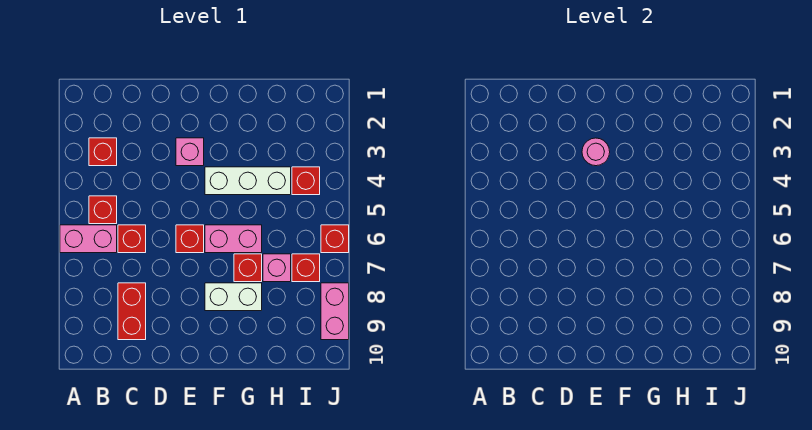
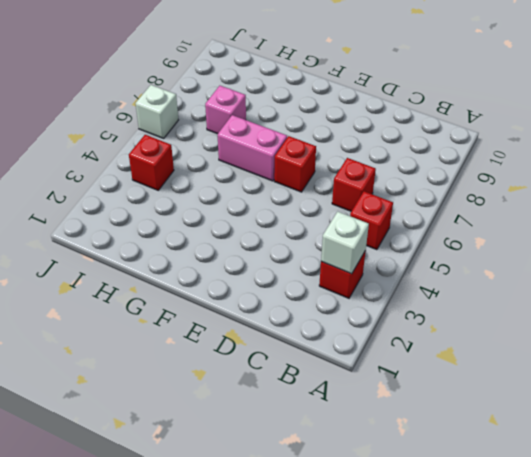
white 1x1 brick [321,212,369,274] -> none
white 1x1 brick [135,85,178,138] -> red 1x1 brick [321,225,349,253]
none -> pink 1x2 brick [60,225,117,253]
none -> red 1x2 brick [118,283,146,340]
none -> pink 1x1 brick [176,138,204,166]

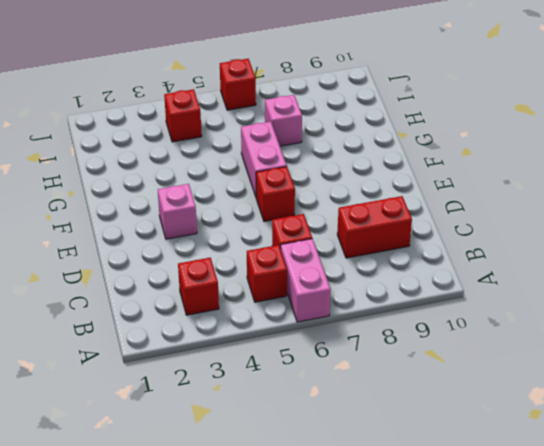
none -> white 1x3 brick [205,167,291,195]
none -> white 1x2 brick [205,283,262,311]
none -> red 1x1 brick [234,254,262,282]

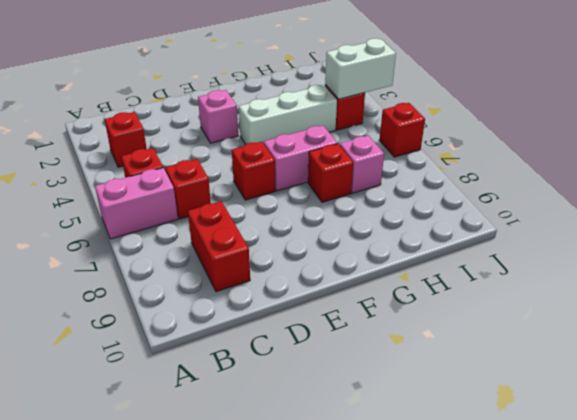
white 1x2 brick [325,38,396,99] -> white 1x2 brick moved to [205,283,262,311]
none -> red 1x1 brick [292,254,320,282]
none -> pink 1x2 brick [321,283,349,340]
none -> pink 1x1 round brick [582,138,610,166]

